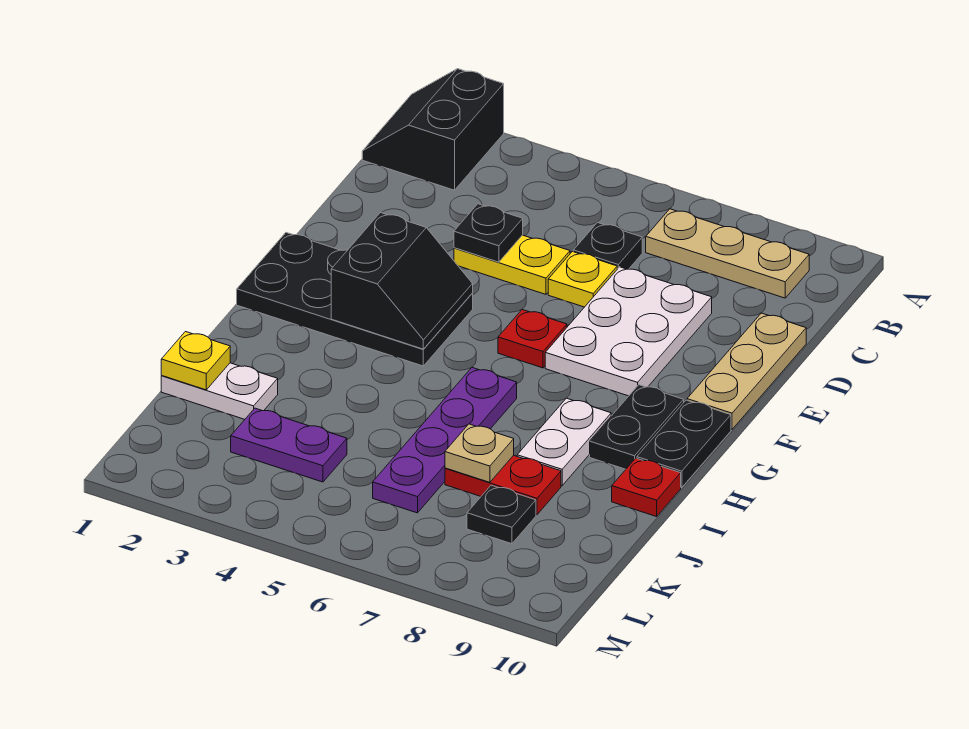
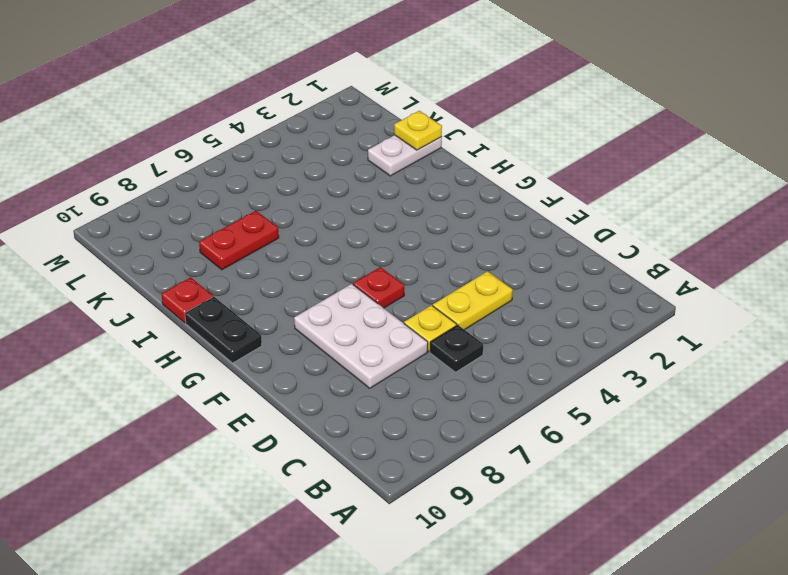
none -> black 2x2 slope [362,69,504,190]
none -> tan 1x3 plate [646,209,809,298]
none -> tan 1x3 plate [687,313,806,430]

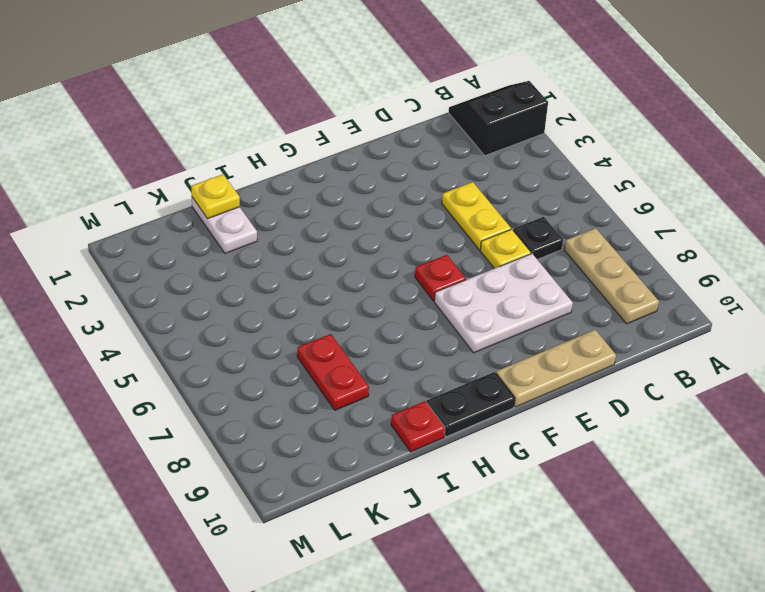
none -> black 2x4 plate [237,233,473,366]
none -> black 1x2 plate [590,385,684,469]
none -> purple 1x4 plate [373,368,517,513]

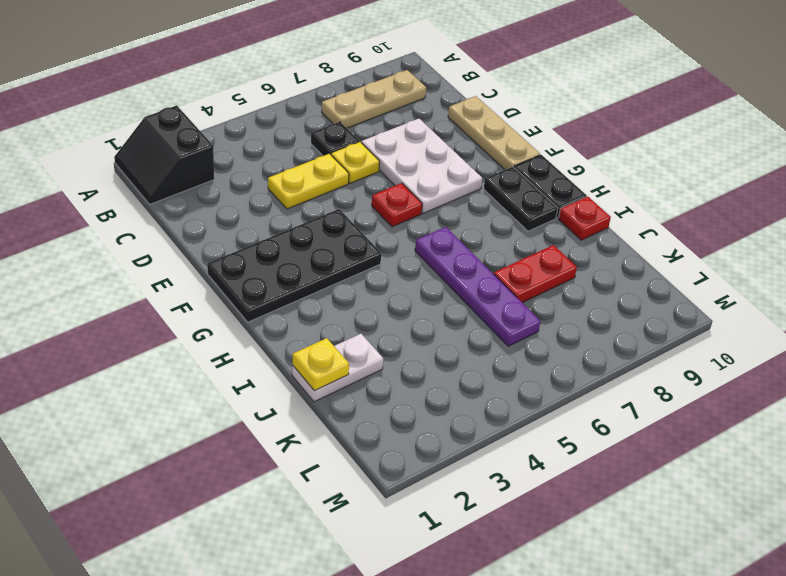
none -> white 1x2 plate [517,398,611,486]
none -> purple 1x2 plate [231,408,347,482]
none -> black 1x1 plate [467,485,536,544]

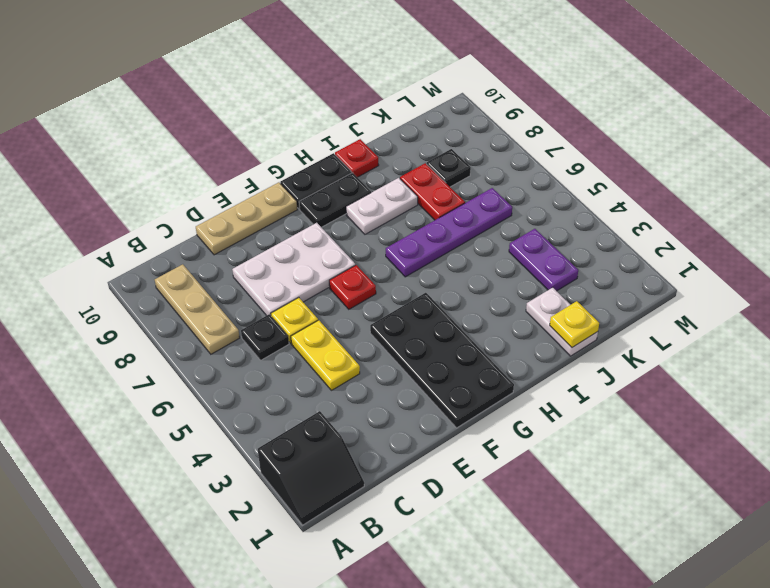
none -> black 1x1 plate [454,204,523,262]
none -> black 2x2 slope [331,213,473,349]
none -> tan 1x1 plate [445,424,514,482]

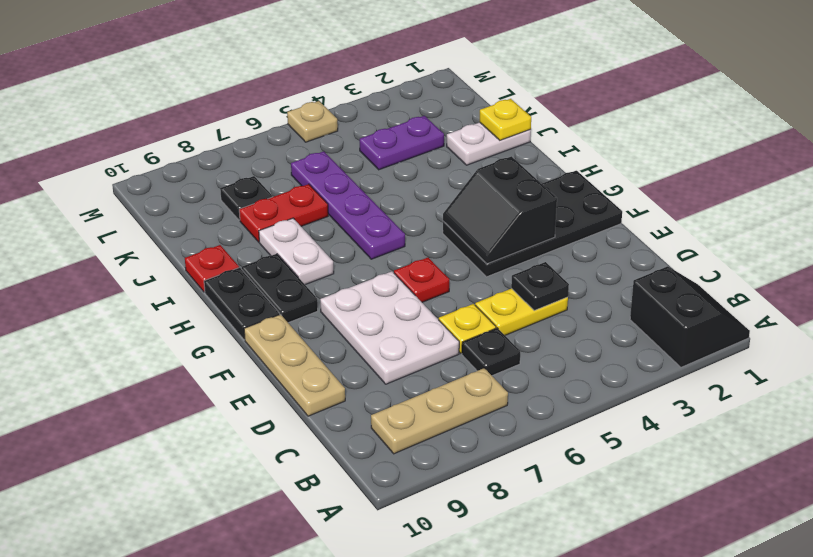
tan 1x1 plate [287,101,338,142] -> tan 1x1 plate moved to [445,424,514,482]

